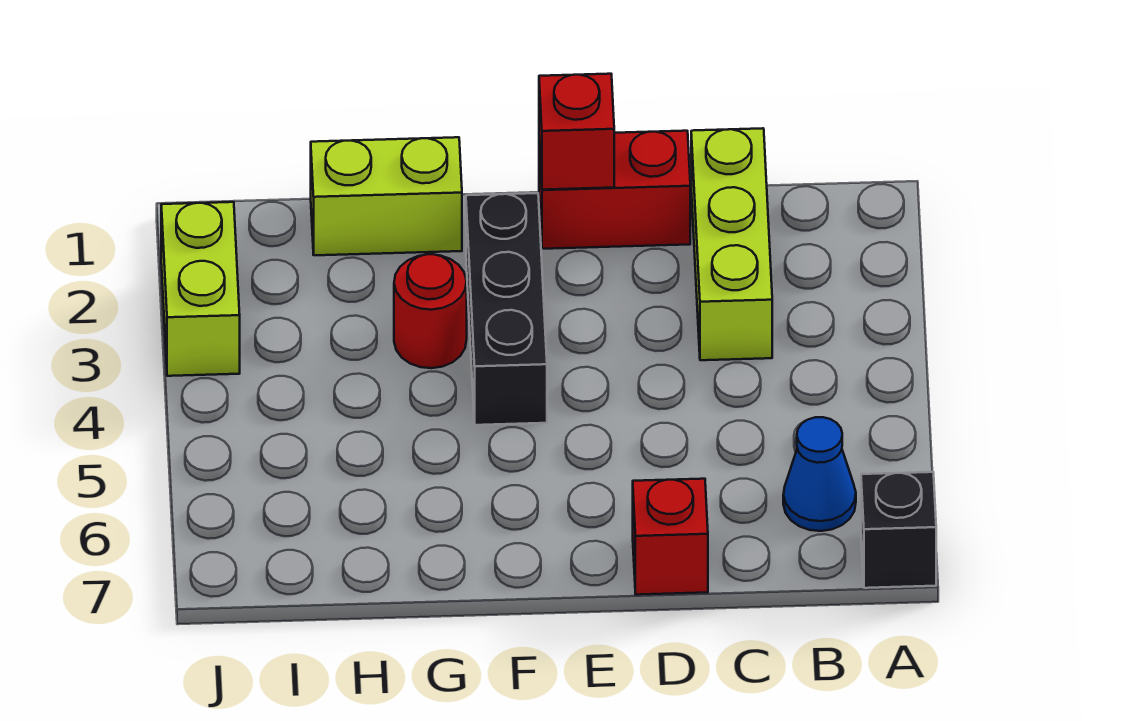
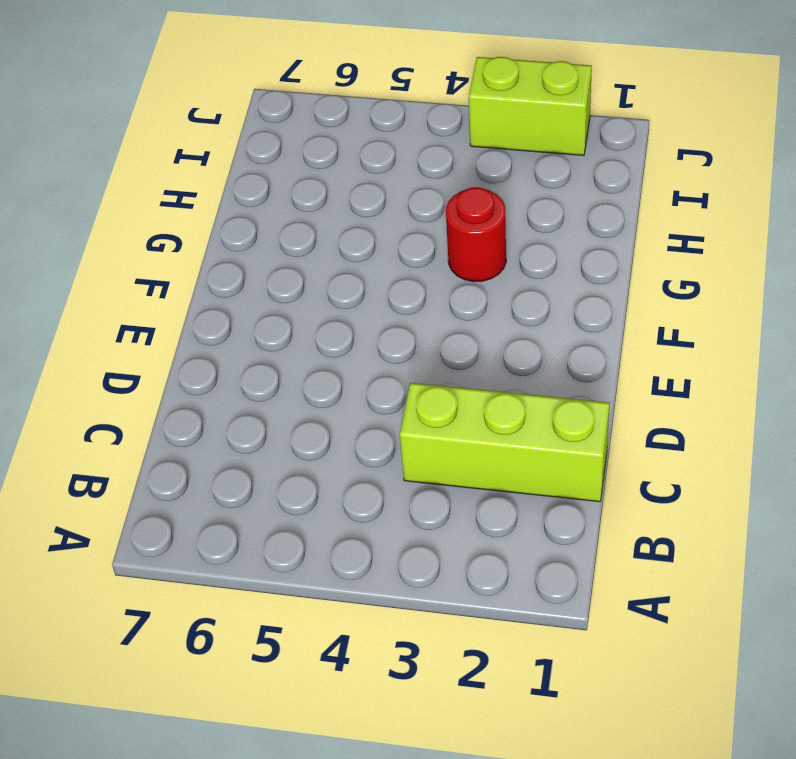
none -> black 1x1 brick [861,472,936,588]
none -> blue 1x1 cone [783,417,856,531]

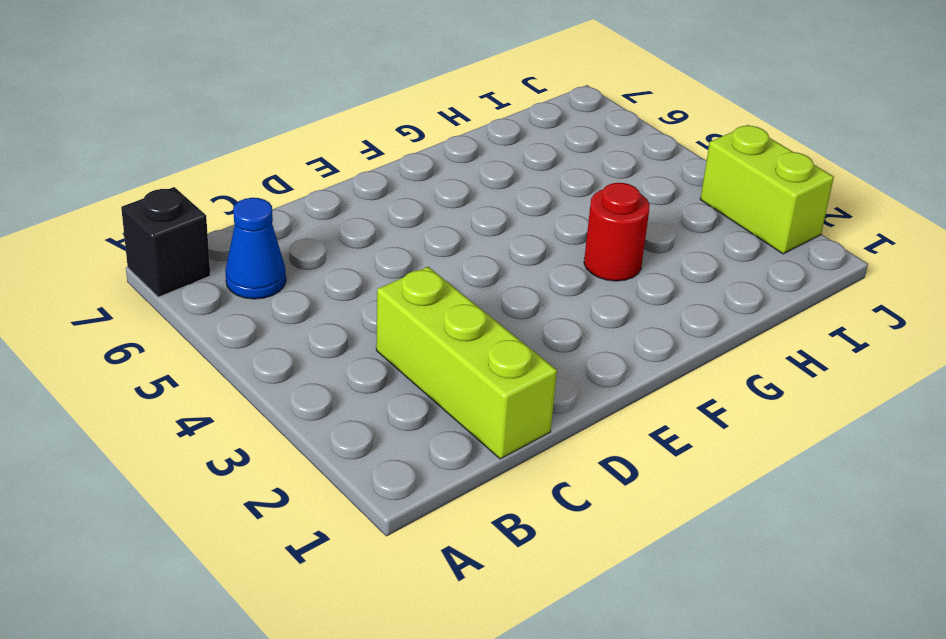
none -> red 1x2 brick [539,131,690,249]
none -> red 1x1 brick [633,479,708,595]

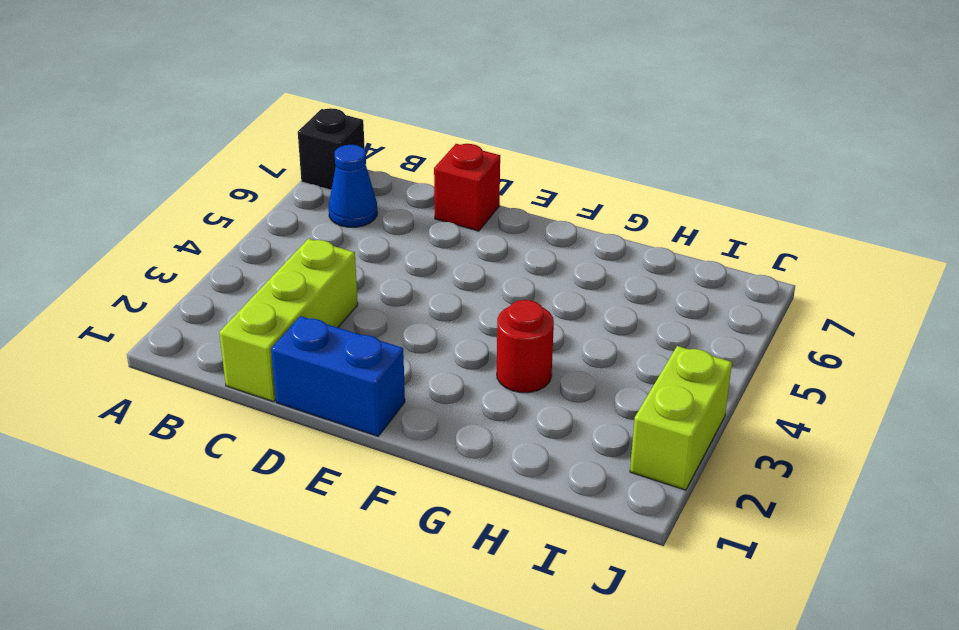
blue 1x2 brick [271,316,405,436] -> red 1x2 brick [539,131,690,249]
none -> black 1x3 brick [466,193,547,425]
none -> lime 1x2 brick [311,137,462,255]

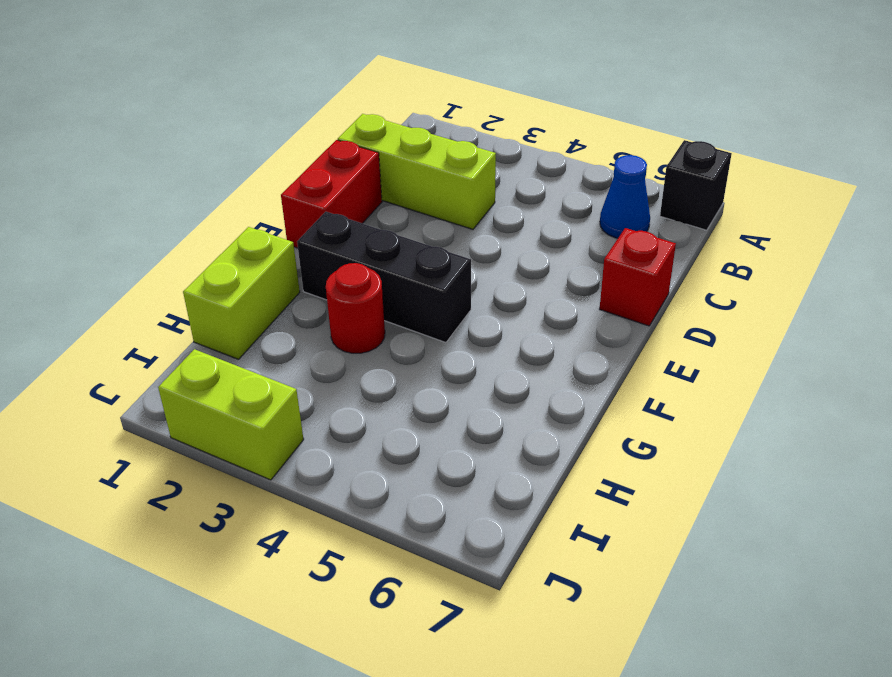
none -> red 1x1 brick [539,74,614,190]

